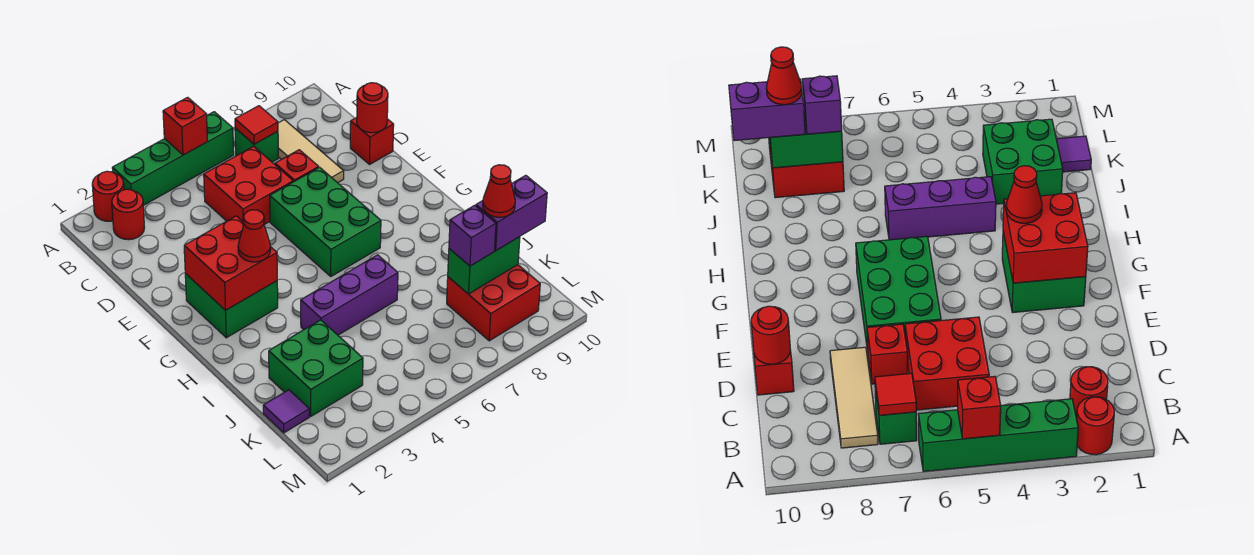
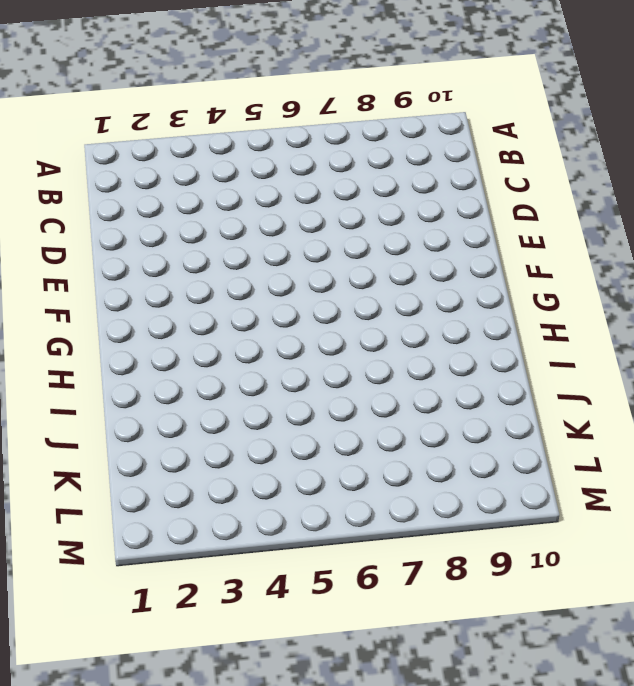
none -> red 1x1 round brick [92,171,124,221]
none -> green 1x4 brick [112,112,234,205]
none -> red 1x1 round brick [112,189,145,240]

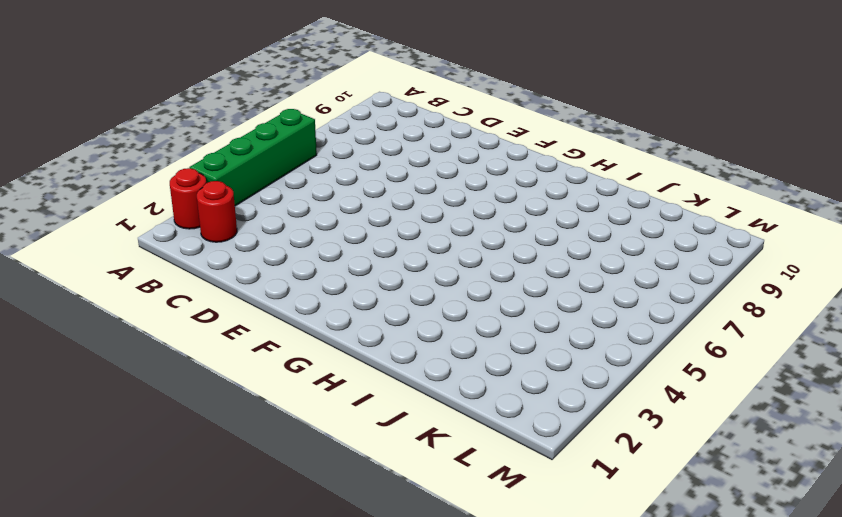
none -> green 1x1 brick [235,128,278,162]
none -> tan 1x3 tile [278,120,344,183]
none -> red 2x2 brick [204,146,293,225]

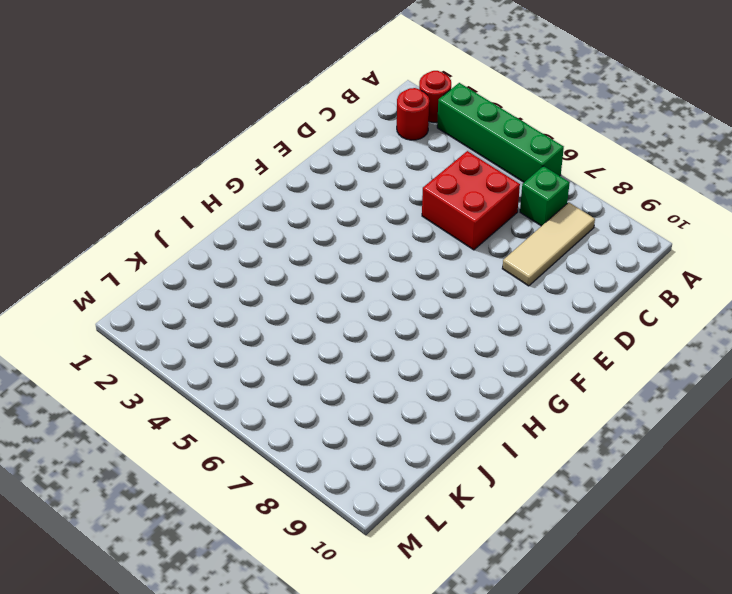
none -> red 1x1 brick [275,150,319,182]
none -> red 1x1 brick [350,117,394,164]
none -> green 2x3 brick [270,167,381,276]

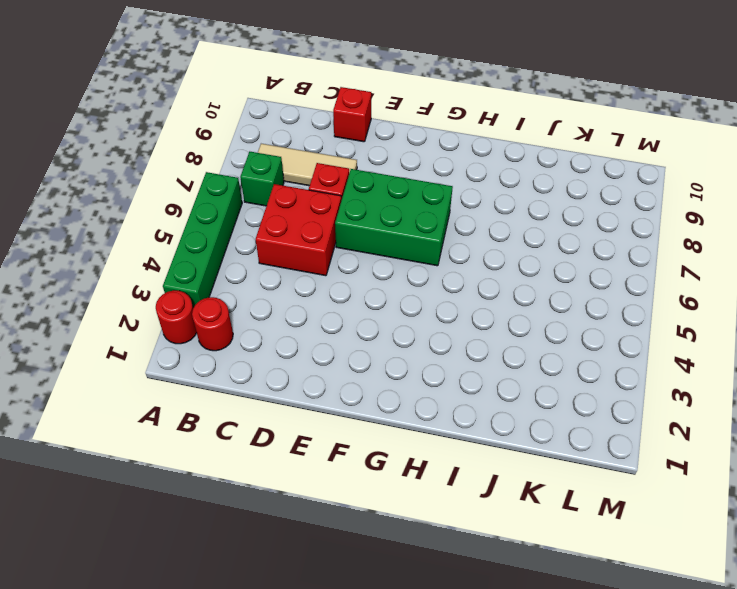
none -> green 2x2 brick [185,274,278,338]
none -> purple 1x3 brick [301,255,398,335]
none -> green 2x2 brick [269,320,363,416]

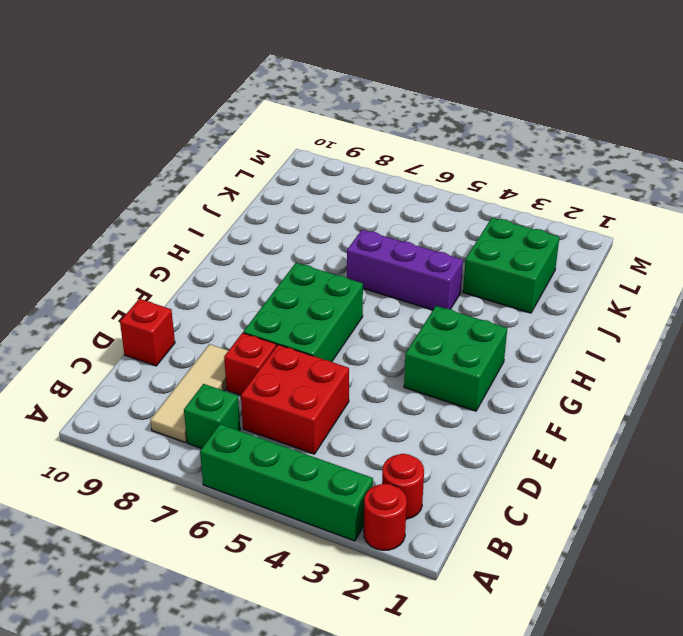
none -> purple 1x1 tile [263,390,309,433]
none -> red 2x2 brick [447,265,540,341]
none -> red 1x1 brick [163,97,207,155]

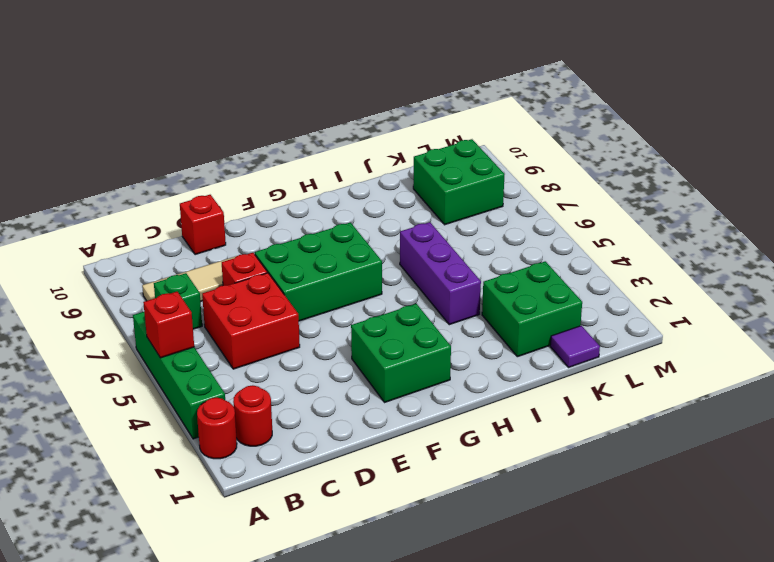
green 2x2 brick [413,139,505,225] -> red 2x2 brick [447,265,540,341]
none -> red 1x1 tile [235,106,278,144]
none -> red 1x1 round brick [357,83,388,133]
none -> red 2x2 brick [184,216,277,310]

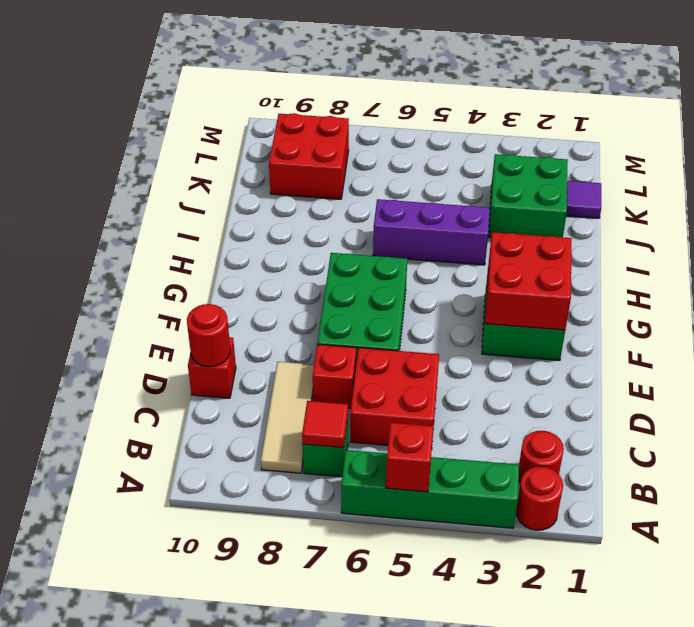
none -> green 1x2 brick [448,237,520,294]
none -> red 1x1 cone [238,210,271,262]
none -> purple 1x1 brick [449,205,496,266]

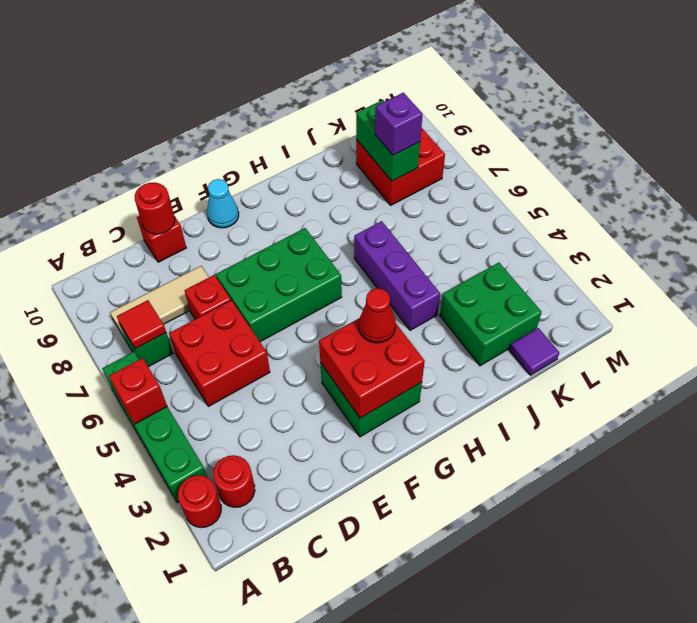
cyan 1x1 cone [207,179,239,228] -> none
none -> purple 1x2 brick [476,175,547,250]
none -> red 1x1 cone [483,165,515,217]

